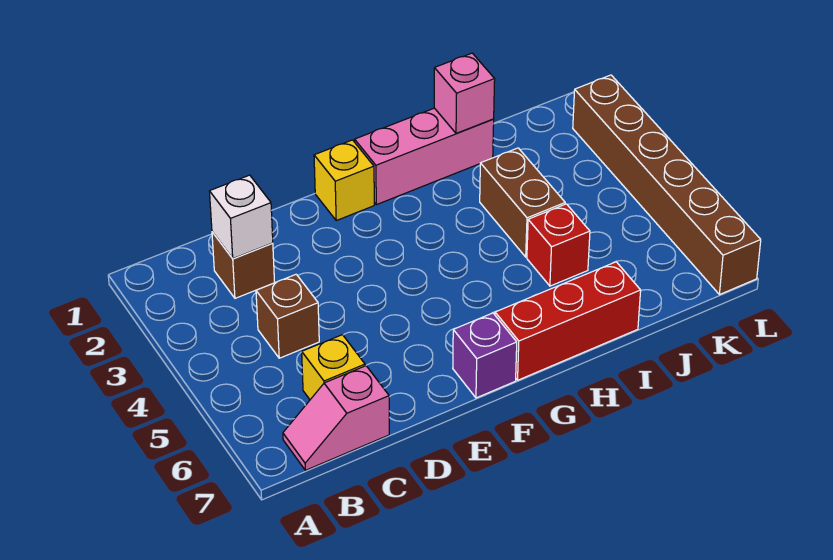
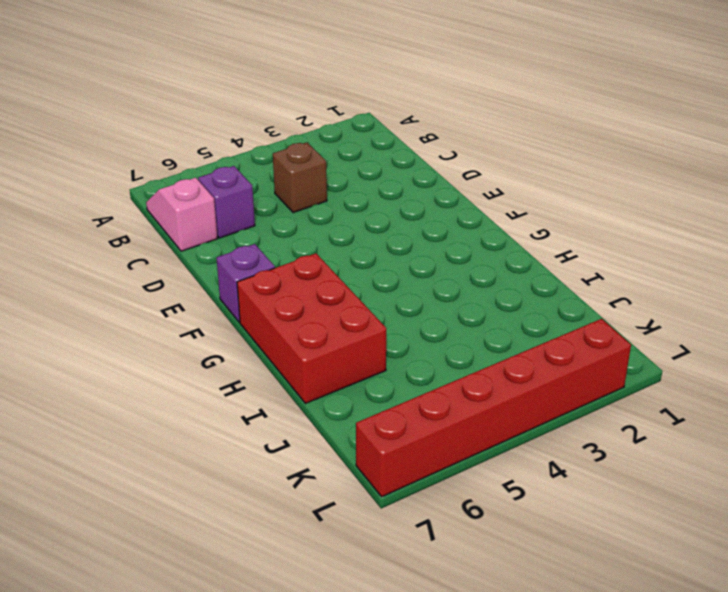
purple 1x1 brick [198,166,255,238] -> yellow 1x1 brick [302,335,365,399]
red 2x3 brick [237,253,386,404] -> red 1x3 brick [495,262,641,380]
red 1x6 brick [356,319,631,497] -> brown 1x6 brick [573,75,761,295]
none -> brown 1x1 brick [212,232,275,298]
none -> yellow 1x1 brick [314,140,374,220]
none -> pink 1x3 brick [355,108,494,205]

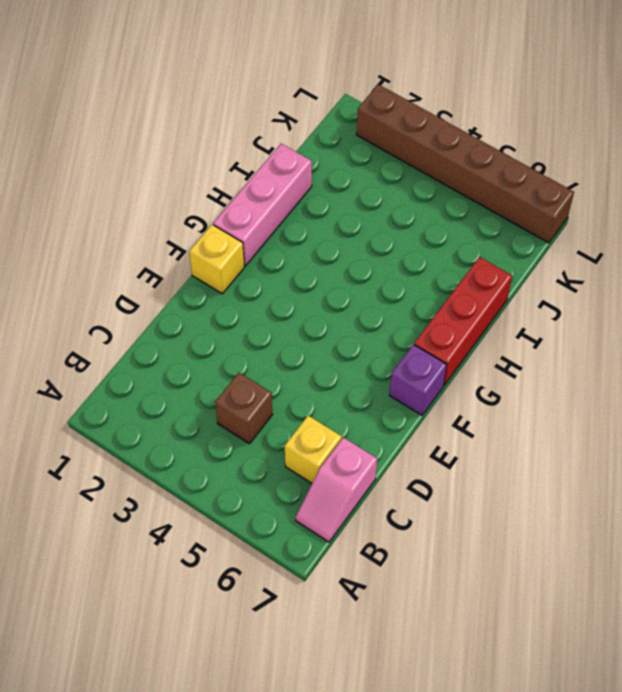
none -> brown 1x1 brick [212,232,275,298]
none -> brown 1x2 brick [480,148,565,257]
none -> red 1x1 brick [527,204,590,286]

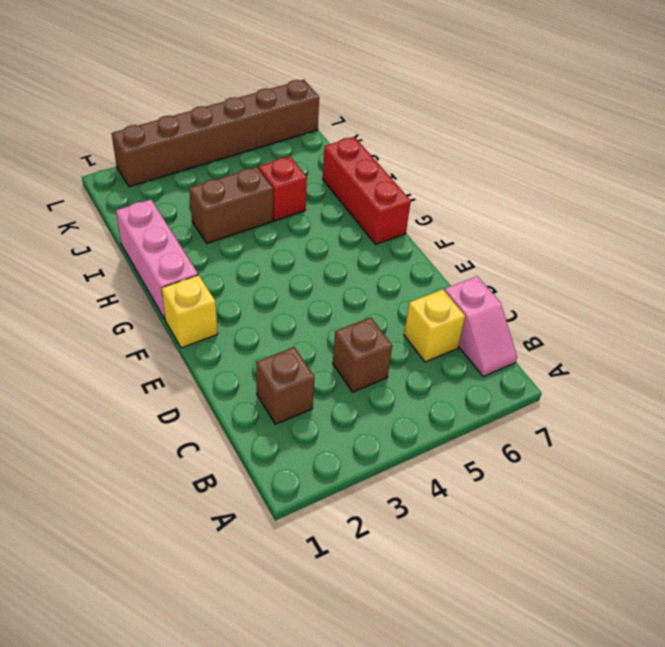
none -> purple 1x1 brick [453,313,517,398]
none -> white 1x1 brick [210,175,273,259]
none -> pink 1x1 brick [434,53,495,134]

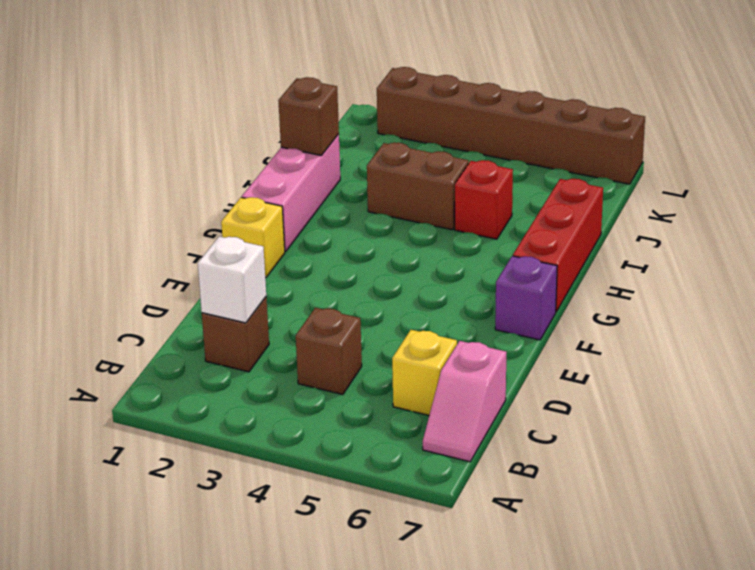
brown 1x1 brick [278,77,339,156] -> pink 1x1 brick [434,53,495,134]

